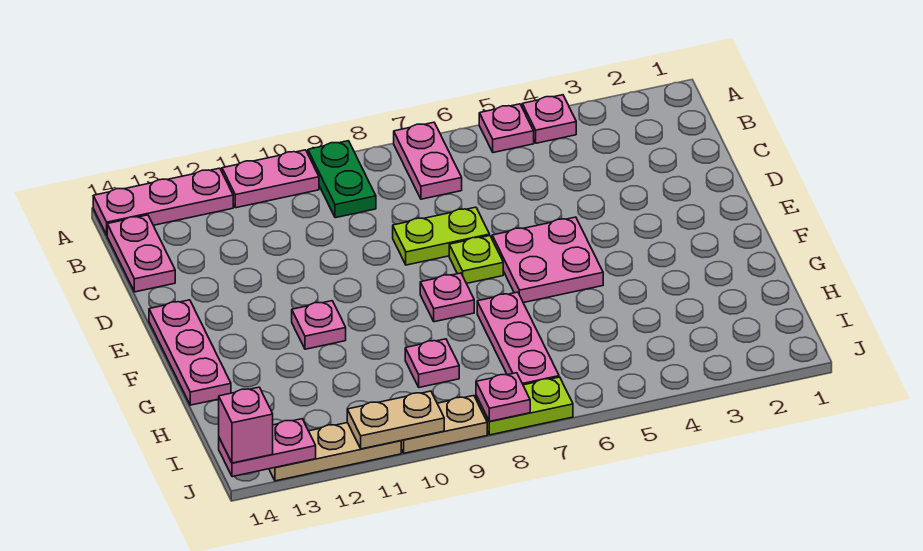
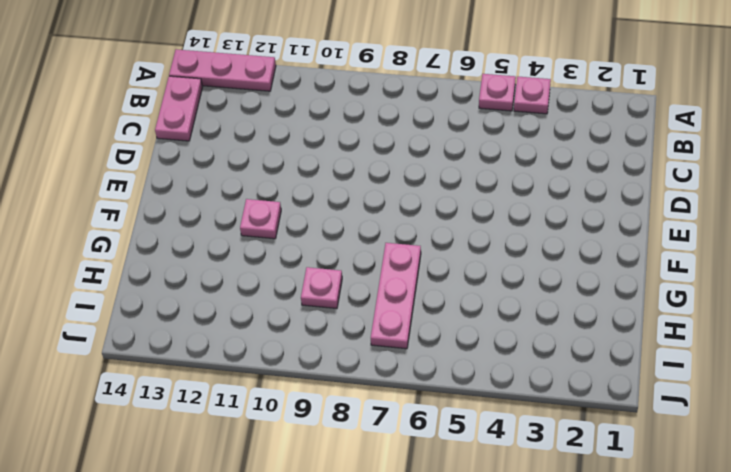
none -> pink 1x2 plate [394,122,462,199]
none -> green 1x2 plate [308,141,376,218]
none -> pink 1x2 plate [222,150,319,208]

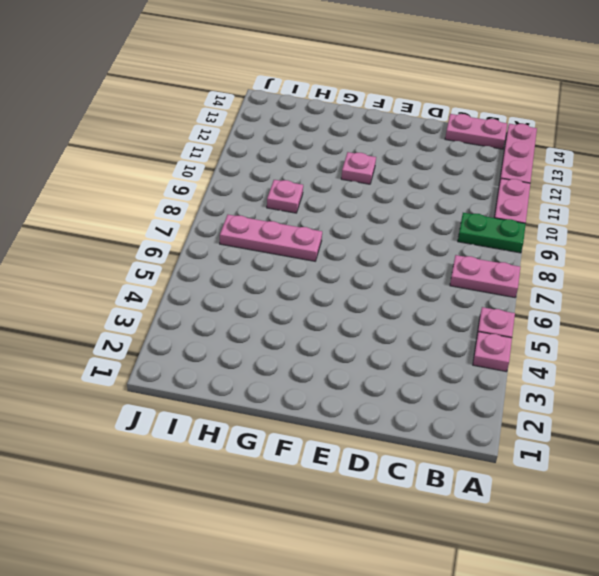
none -> lime 1x2 plate [393,207,490,265]
none -> pink 2x2 plate [492,217,603,303]
none -> lime 1x1 plate [449,236,503,283]

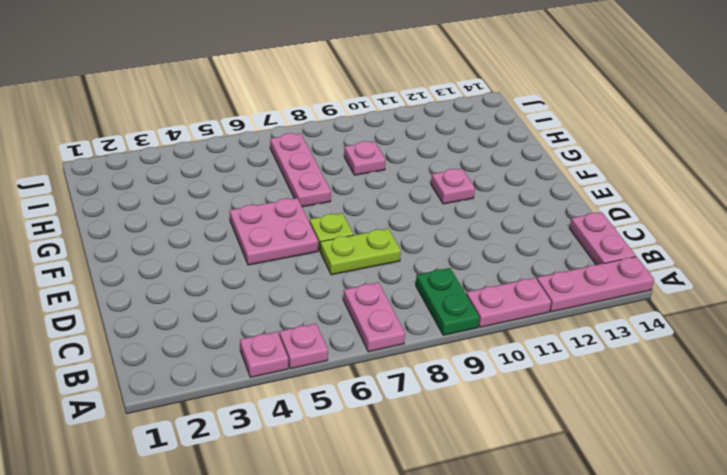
none -> pink 1x3 plate [149,300,231,405]
none -> pink 1x1 plate [420,273,474,322]
none -> lime 1x2 plate [476,377,573,435]

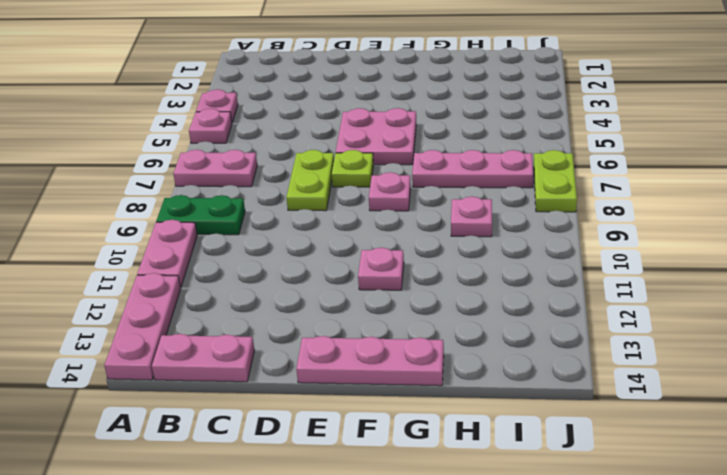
none -> tan 1x2 plate [401,396,487,453]
none -> tan 1x3 plate [269,423,401,481]
none -> pink 1x1 plate [476,373,530,421]

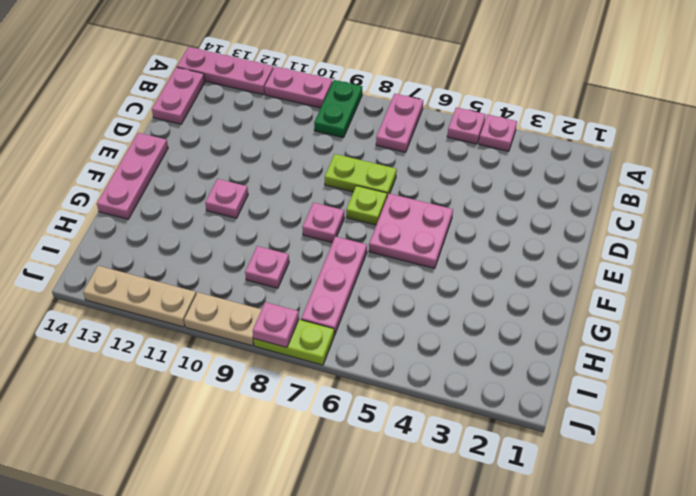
none -> tan 1x2 plate [347,391,444,449]
none -> pink 1x2 plate [219,419,316,477]
none -> pink 1x1 brick [219,387,273,463]

